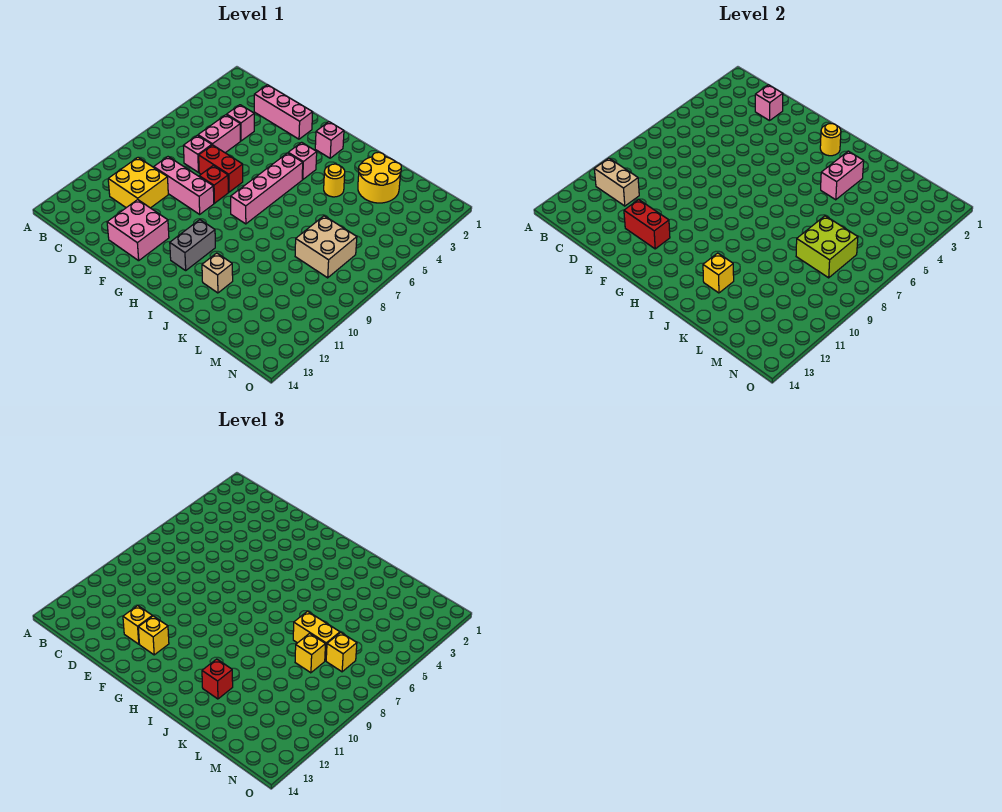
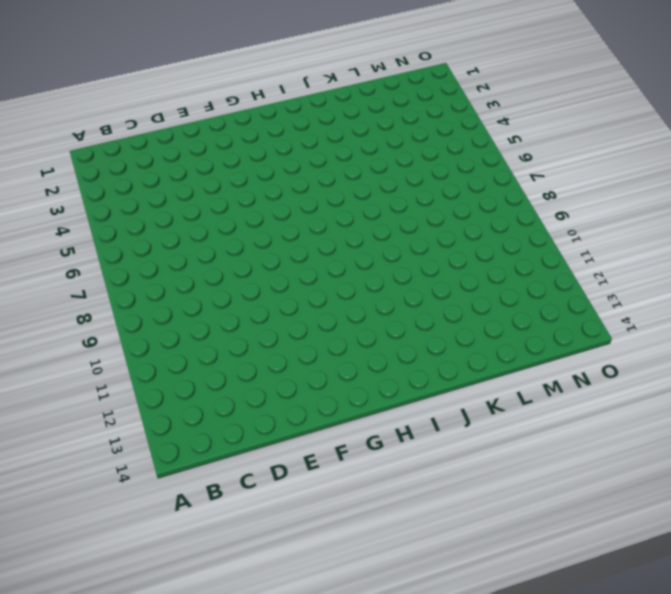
none -> yellow 2x2 brick [108,157,168,208]
none -> pink 1x3 brick [254,85,313,139]
none -> pink 1x1 brick [227,105,254,141]
none -> pink 1x2 brick [198,115,240,153]

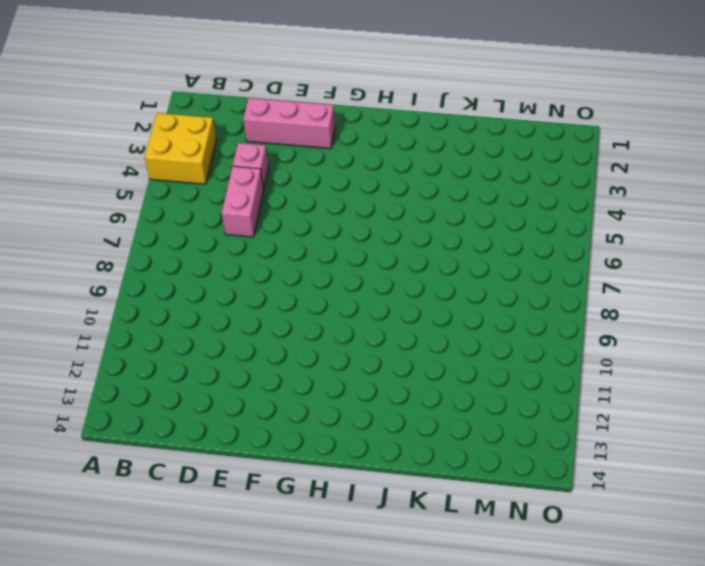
yellow 2x2 brick [145,113,216,184] -> yellow 2x2 brick moved to [108,157,168,208]
none -> pink 1x1 brick [183,135,212,172]
none -> pink 1x3 brick [154,157,214,214]
none -> red 1x2 brick [199,145,243,192]
none -> pink 2x2 brick [107,200,169,261]

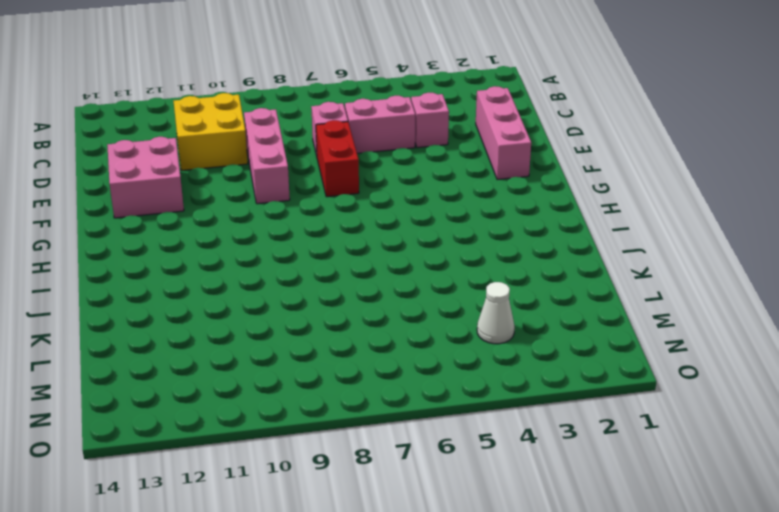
white 1x1 cone [477,282,515,344] -> none
none -> red 1x1 brick [199,165,228,203]
none -> pink 1x1 brick [315,122,344,158]
none -> pink 1x1 brick [289,142,317,180]
none -> pink 1x4 brick [231,153,303,224]

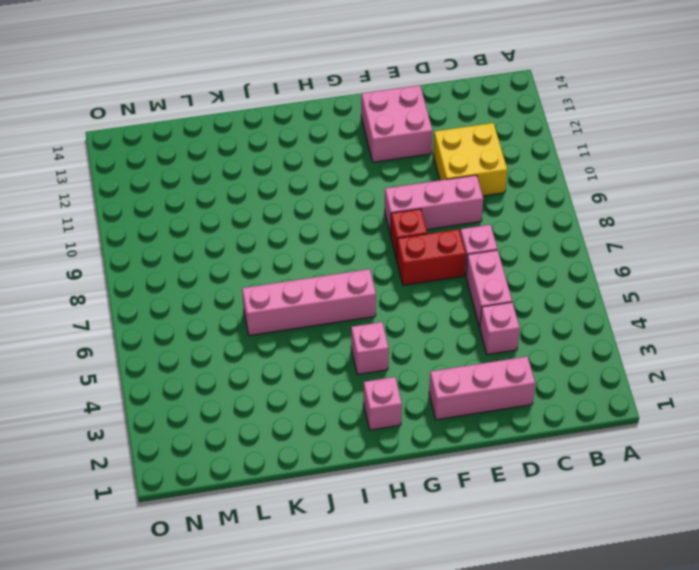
pink 1x4 brick [242,269,376,336] -> pink 1x4 brick turned to [231,153,303,224]
none -> grey 1x2 brick [170,220,215,270]
none -> yellow 1x1 round brick [324,164,345,197]
none -> tan 1x1 brick [202,253,233,293]
none -> yellow 2x2 round brick [358,152,401,203]

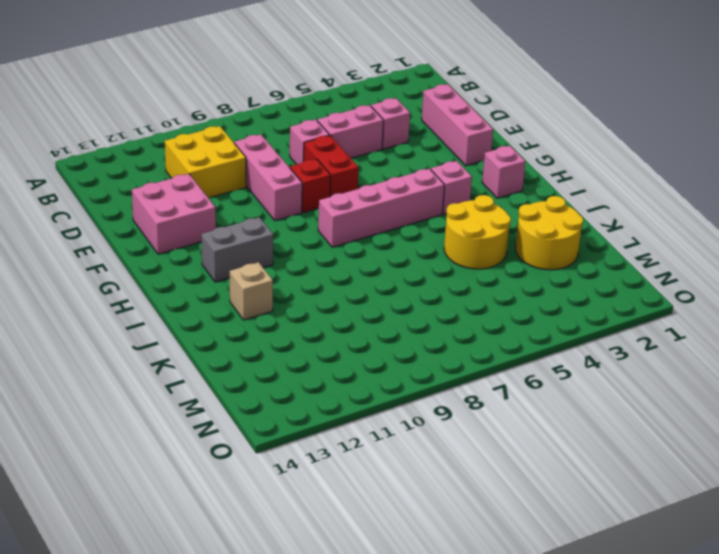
yellow 2x2 round brick [444,195,511,269] -> yellow 1x1 round brick [324,164,345,197]
none -> tan 2x2 brick [295,216,357,278]
none -> tan 1x2 brick [594,158,639,206]
none -> pink 1x1 brick [755,85,783,121]
none -> red 1x2 brick [624,200,670,249]

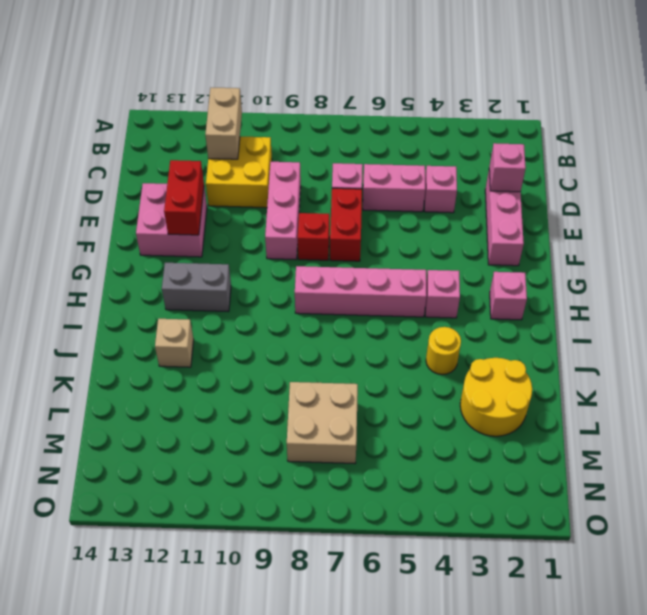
none -> yellow 1x1 round brick [820,124,841,156]
none -> pink 1x2 brick [821,151,864,200]
none -> yellow 1x1 brick [703,253,734,293]
none -> lime 2x2 brick [796,216,858,278]

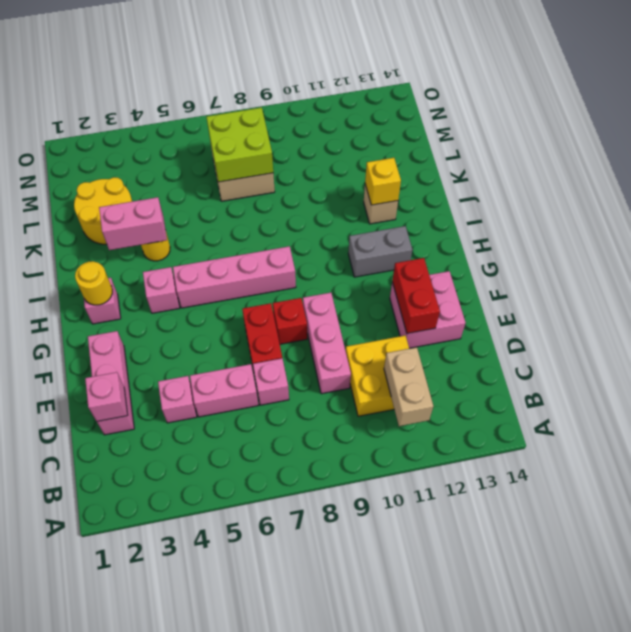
none -> yellow 1x1 brick [123,606,152,644]
none -> yellow 1x1 brick [138,616,169,655]
none -> red 1x1 brick [202,659,233,699]
none -> yellow 1x2 brick [293,611,340,661]

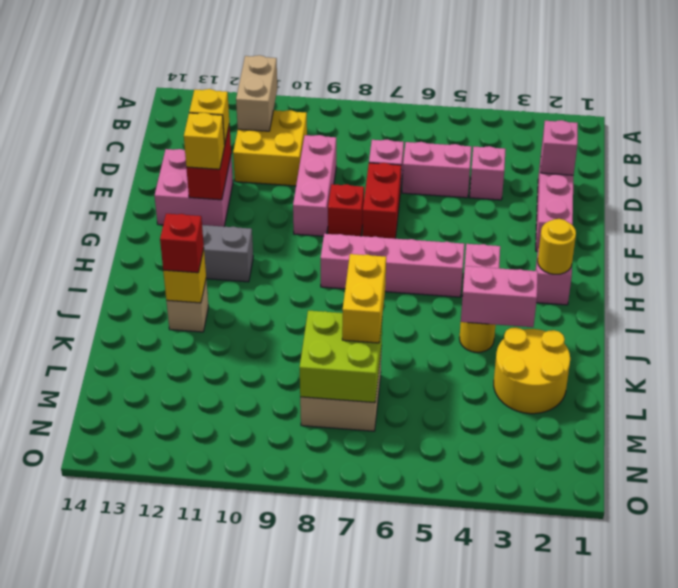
none -> yellow 1x1 brick [295,633,325,673]
none -> yellow 1x1 brick [326,633,357,672]

